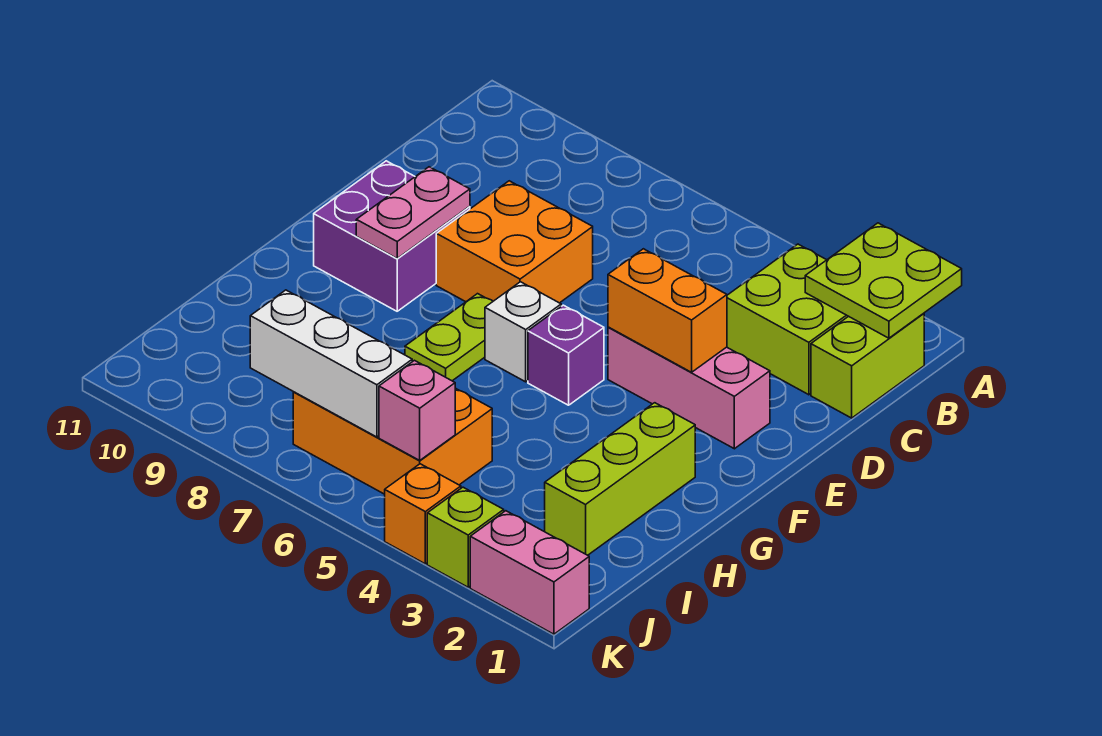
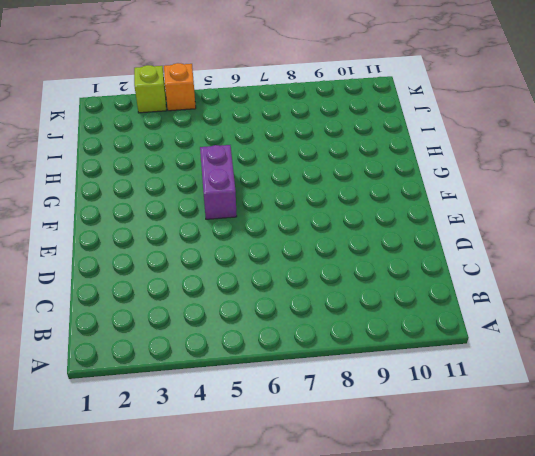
purple 1x2 brick [200,145,237,219] -> purple 1x1 brick [528,305,604,405]
none -> lime 1x2 brick [811,313,924,418]
none -> lime 2x2 brick [727,244,848,395]
none -> orange 2x2 brick [436,181,593,303]

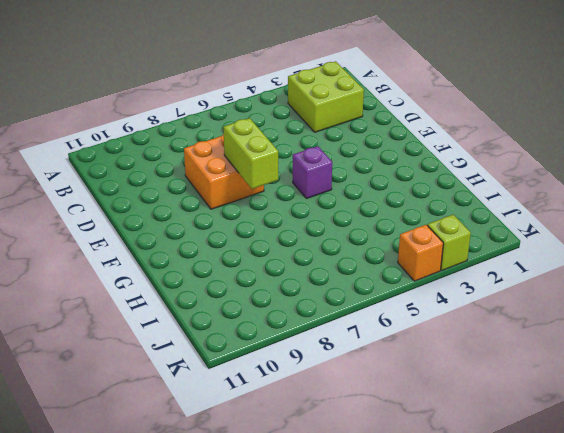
lime 1x2 brick [223,118,278,189] -> lime 1x2 brick moved to [811,313,924,418]
none -> pink 1x3 brick [608,327,770,449]
none -> purple 2x2 brick [314,161,470,311]
none -> white 1x1 brick [485,282,561,382]

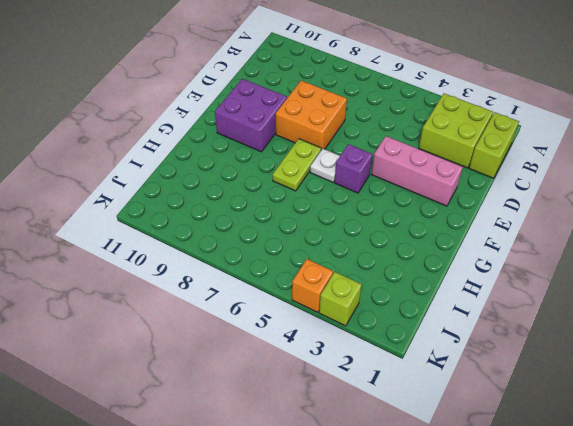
white 1x1 plate [310,149,340,182] -> white 1x1 brick [485,282,561,382]
none -> lime 1x3 brick [545,403,695,555]
none -> orange 2x3 brick [293,388,492,494]
none -> pink 1x2 brick [470,511,589,634]

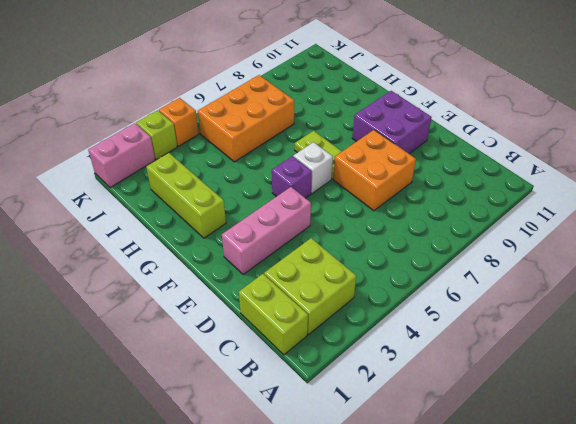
none -> lime 2x2 plate [805,223,962,338]
none -> orange 1x2 brick [608,249,727,372]
none -> pink 1x2 plate [356,167,470,258]

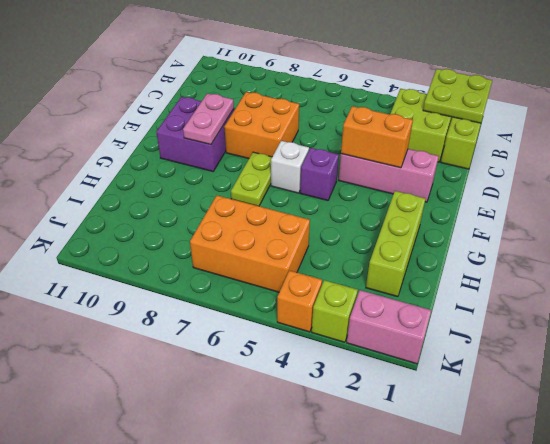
none -> pink 1x1 brick [379,360,455,460]
none -> white 1x3 brick [250,290,412,437]

